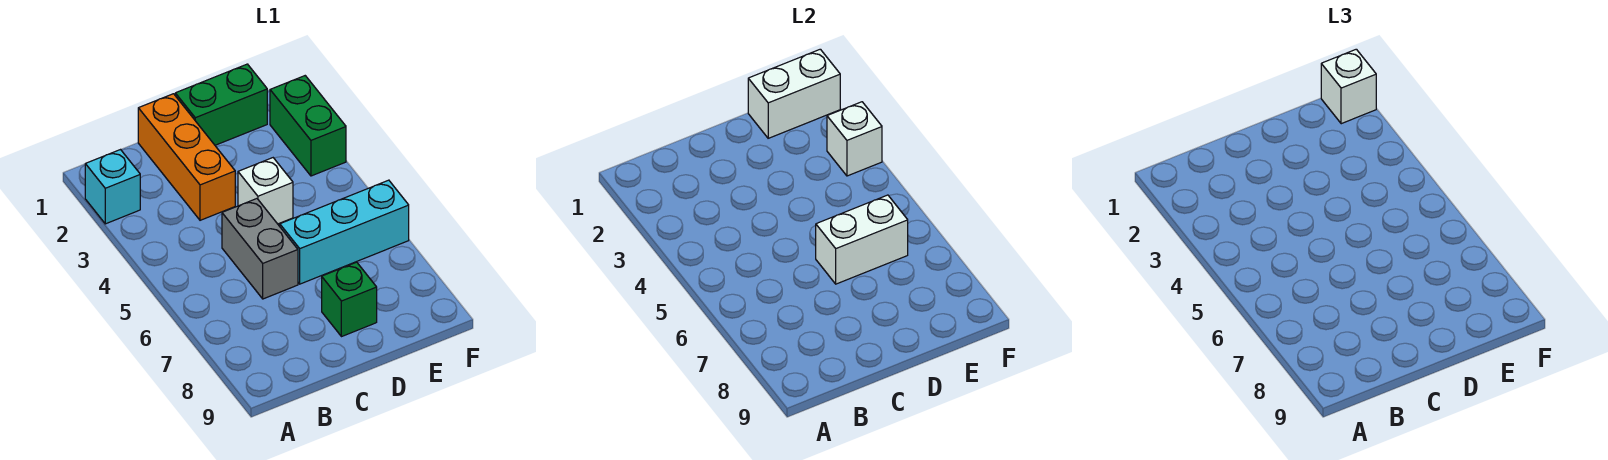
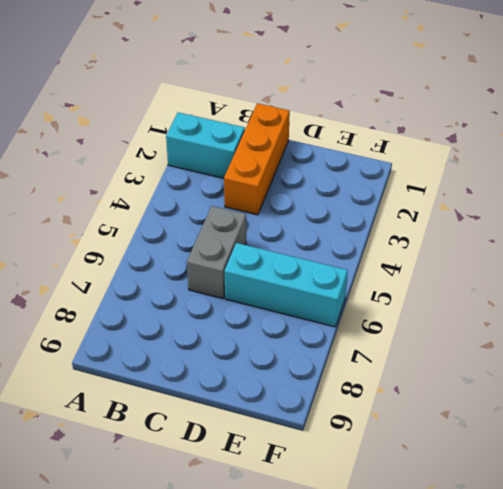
cyan 1x2 brick [166,112,245,178] -> cyan 1x1 brick [85,149,140,224]
none -> green 1x2 brick [175,64,267,145]
none -> white 1x1 brick [238,158,293,224]
none -> green 1x1 brick [322,262,377,337]

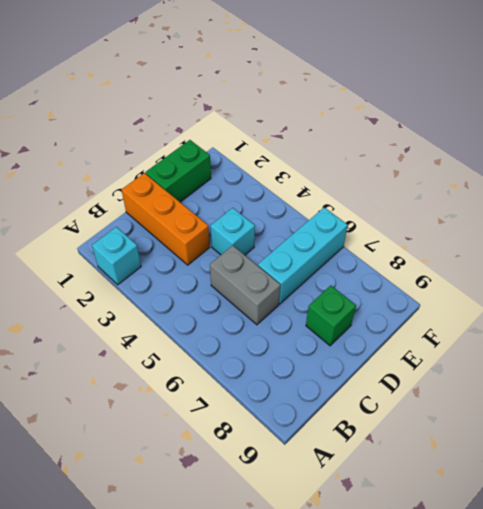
cyan 1x1 brick [211,208,255,255] -> white 1x1 brick [238,158,293,224]
none -> green 1x2 brick [270,76,346,176]
none -> white 1x2 brick [816,195,908,284]
none -> white 1x2 brick [748,49,840,138]

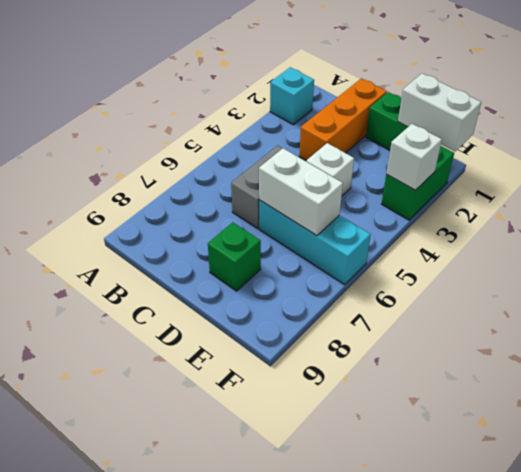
none -> white 1x1 brick [1321,49,1376,124]

